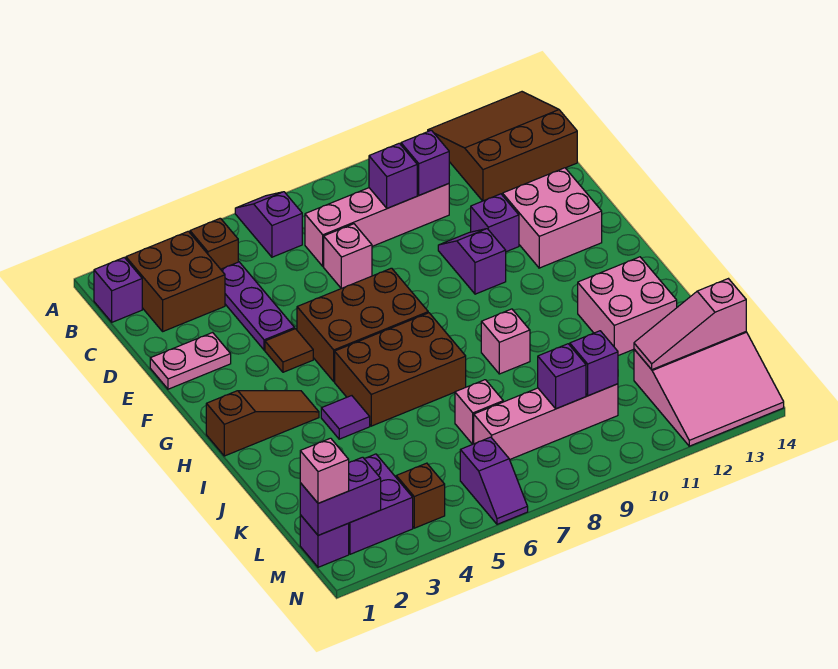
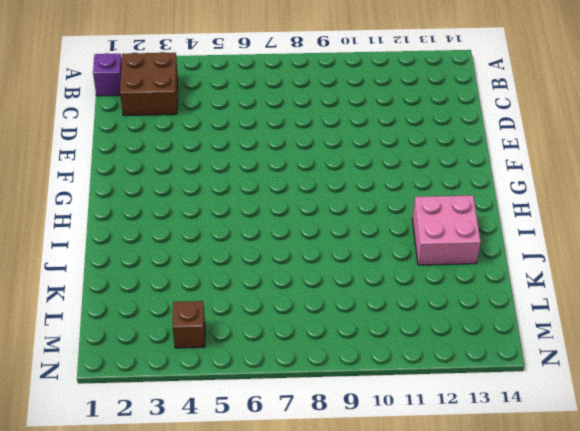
none -> purple 1x2 slope [235,192,302,257]
none -> brown 3x3 slope [428,92,577,201]
none -> brown 1x1 brick [190,218,238,269]
none -> purple 1x3 plate [221,262,295,350]

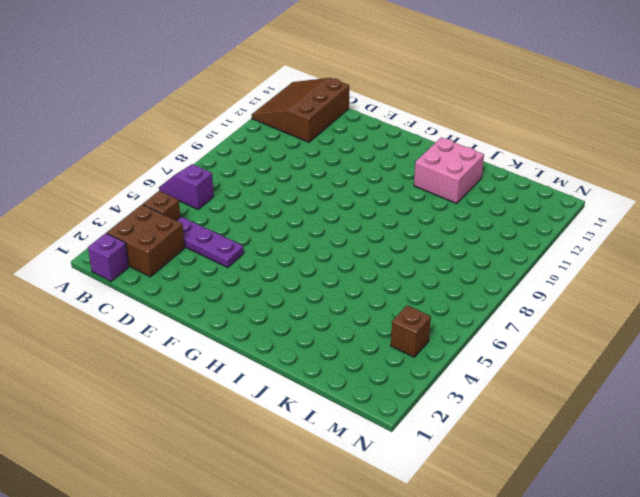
none -> pink 1x4 brick [305,184,449,266]
none -> pink 1x1 brick [324,224,372,288]
none -> pink 1x2 plate [150,333,231,389]
none -> purple 1x2 slope [438,229,506,294]

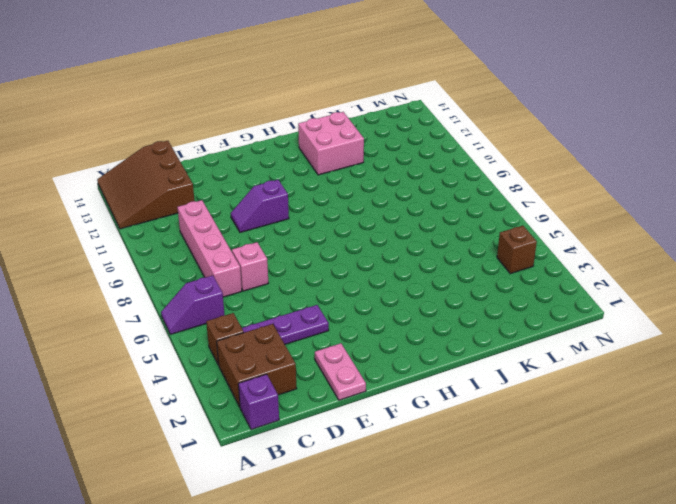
none -> purple 1x1 brick [471,194,519,252]
none -> pink 2x2 brick [503,168,602,268]
none -> brown 1x1 tile [265,329,313,372]
none -> brown 2x3 brick [297,268,428,381]

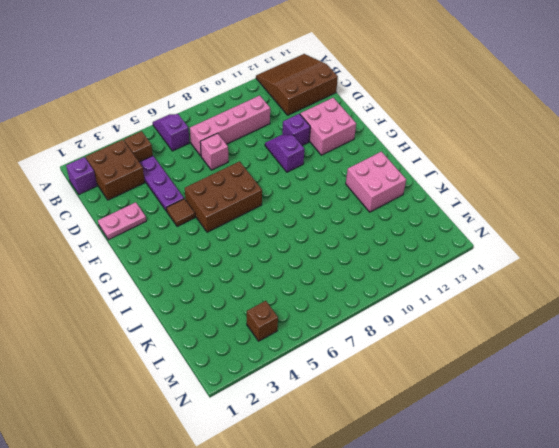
none -> brown 1x3 slope [206,391,319,456]
none -> brown 2x3 brick [335,313,466,426]
none -> purple 1x1 tile [321,396,370,439]
none -> pink 1x1 brick [481,309,530,374]

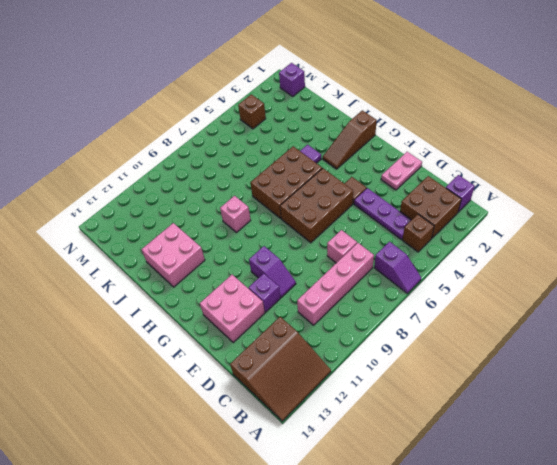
none -> pink 1x1 brick [455,380,503,444]
none -> purple 2x2 brick [348,454,413,554]
none -> pink 1x4 brick [474,384,618,459]
none -> pink 3x3 slope [634,332,784,446]

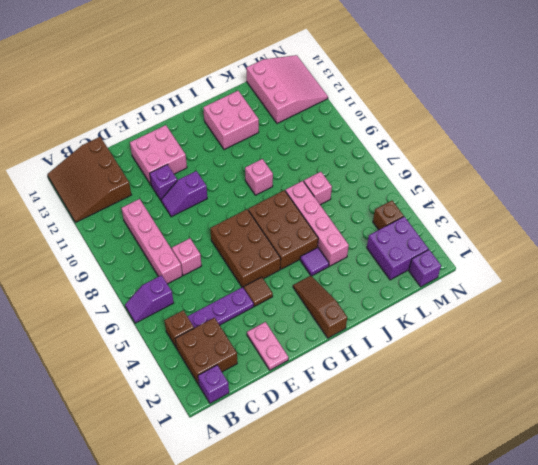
pink 1x4 brick [285,181,349,266] -> pink 1x4 brick moved to [474,384,618,459]
none -> purple 1x2 slope [460,437,528,524]
none -> purple 1x1 brick [369,143,417,208]
none -> purple 1x1 brick [401,130,449,195]
none -> purple 1x1 brick [538,344,586,409]

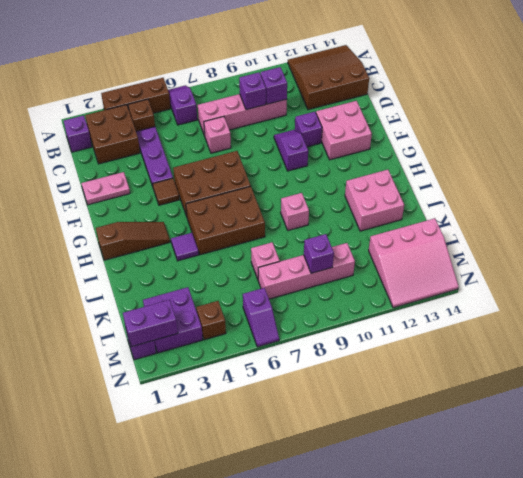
brown 1x3 brick [101,78,171,113] -> none
none -> purple 1x1 brick [570,331,618,396]
none -> pink 1x3 slope [634,279,746,370]
none -> pink 1x1 brick [300,438,349,503]

